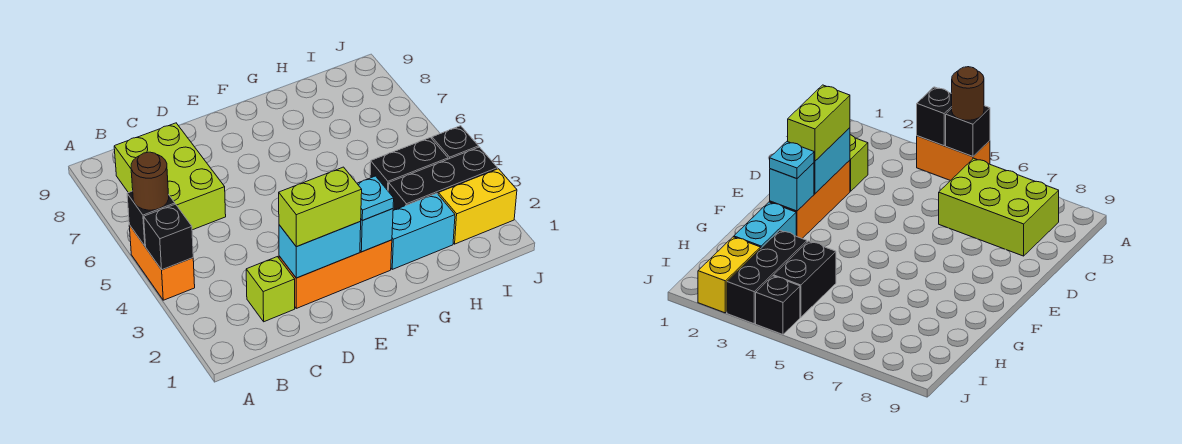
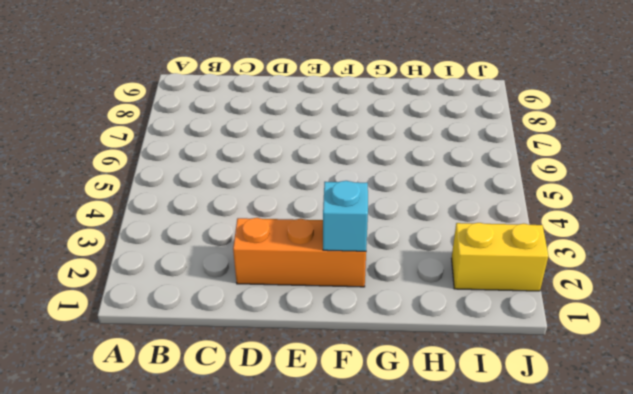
none -> orange 1x2 brick [129,225,195,300]
none -> lime 2x3 brick [114,123,226,230]
none -> lime 1x1 brick [246,257,295,322]

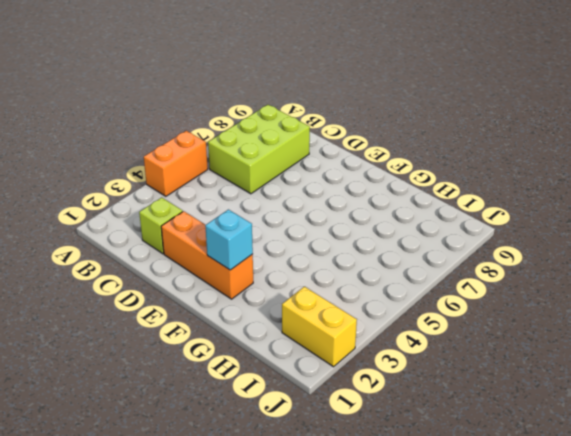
none -> cyan 1x2 brick [391,193,455,269]
none -> black 1x3 brick [388,147,498,210]
none -> black 1x2 brick [370,138,448,190]

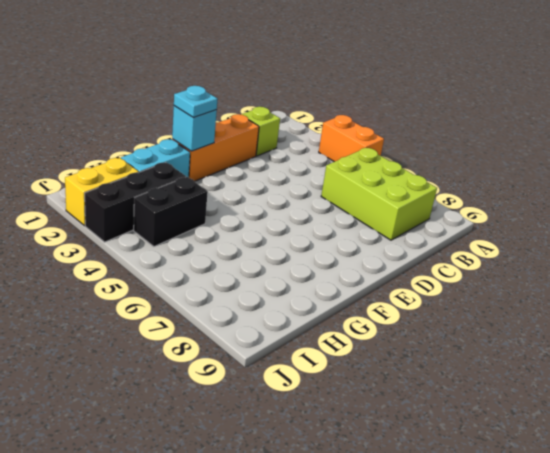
none -> black 1x1 brick [432,126,479,159]
none -> black 1x1 brick [144,204,193,270]
none -> black 1x1 brick [127,191,175,246]

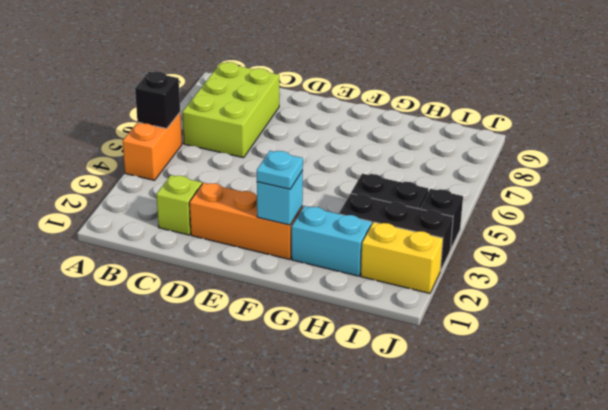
none -> black 1x1 brick [144,204,193,270]
none -> cyan 1x2 brick [279,222,361,278]
none -> brown 1x1 round brick [131,152,169,210]

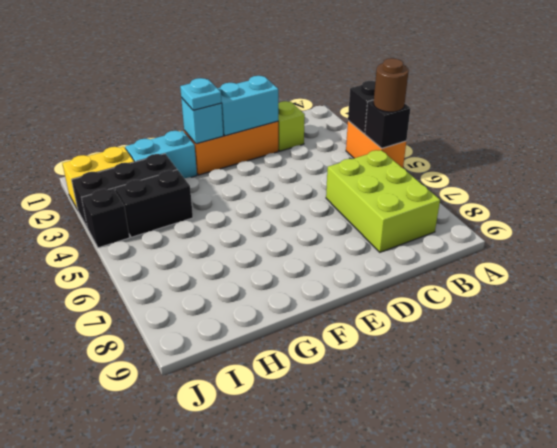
none -> lime 1x2 brick [279,167,362,247]

